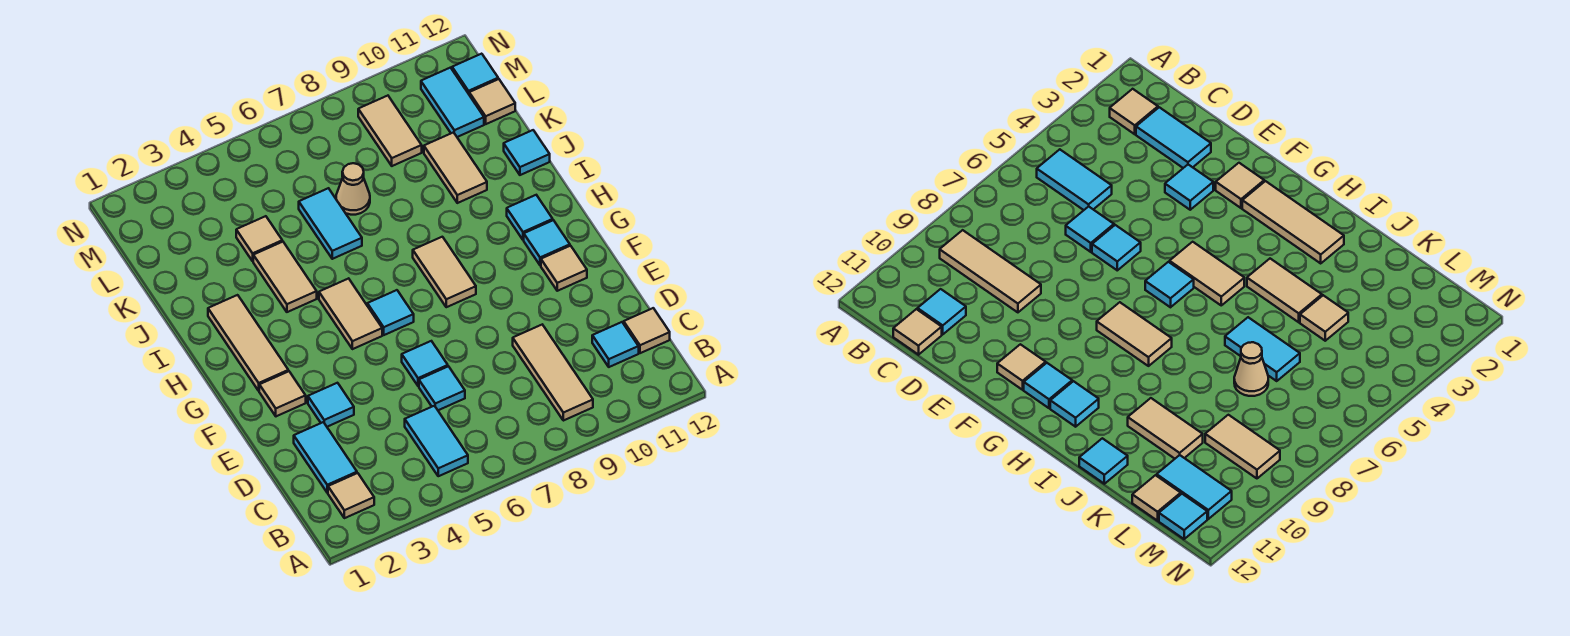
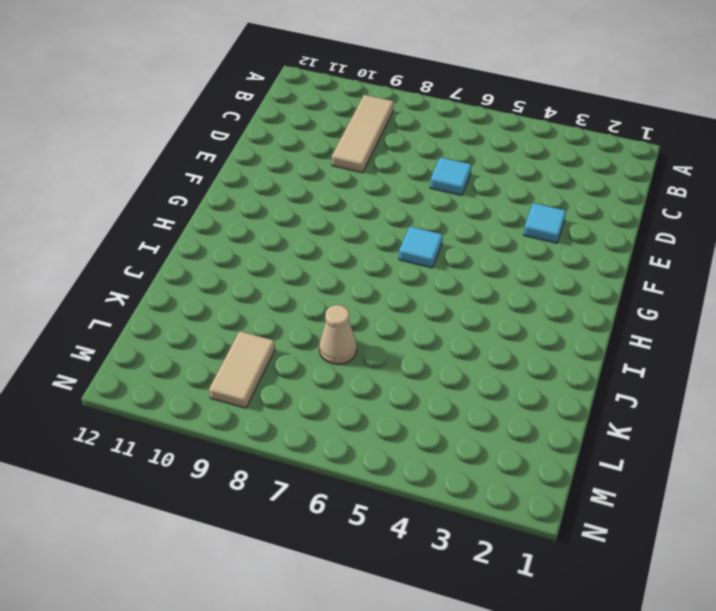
none -> tan 1x1 tile [328,473,374,518]
none -> cyan 1x2 tile [405,406,468,476]
none -> cyan 1x2 tile [294,422,357,493]

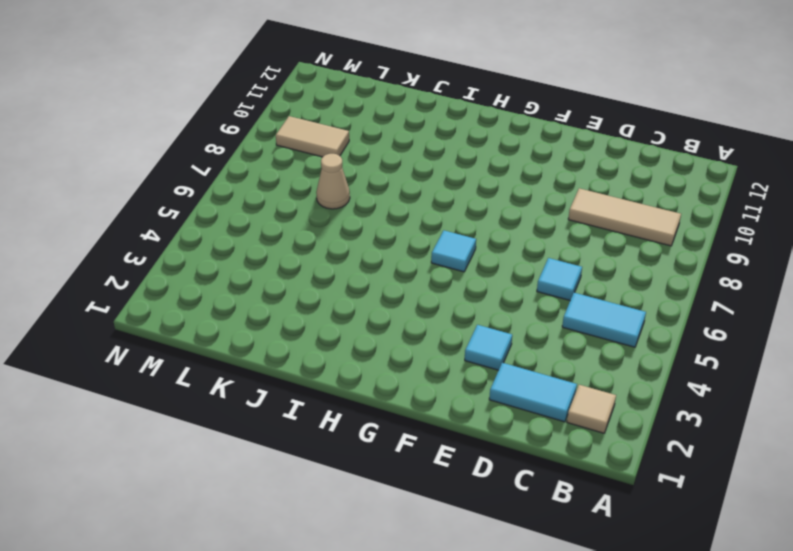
none -> cyan 1x1 tile [592,322,639,367]
none -> tan 1x1 tile [624,308,670,353]
none -> cyan 1x1 tile [402,341,448,386]

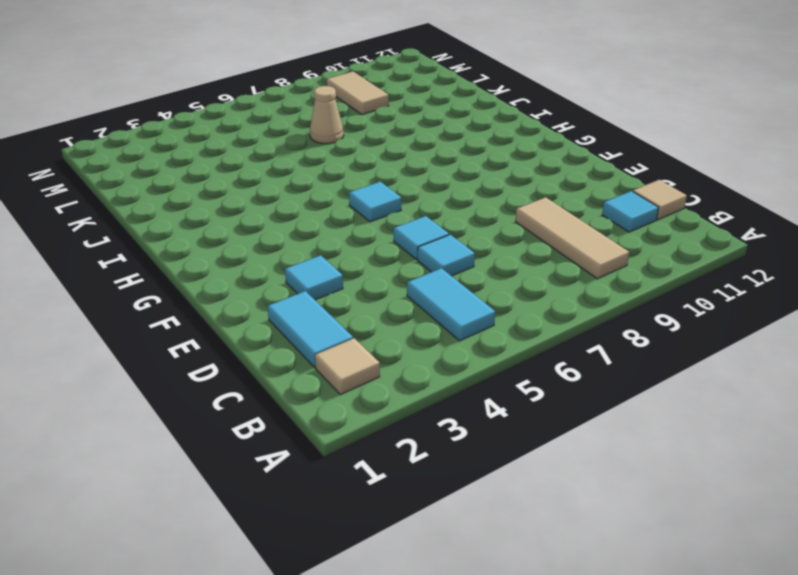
none -> tan 1x1 tile [259,371,306,416]
none -> tan 1x1 tile [541,246,587,291]
none -> tan 1x3 tile [208,295,288,391]

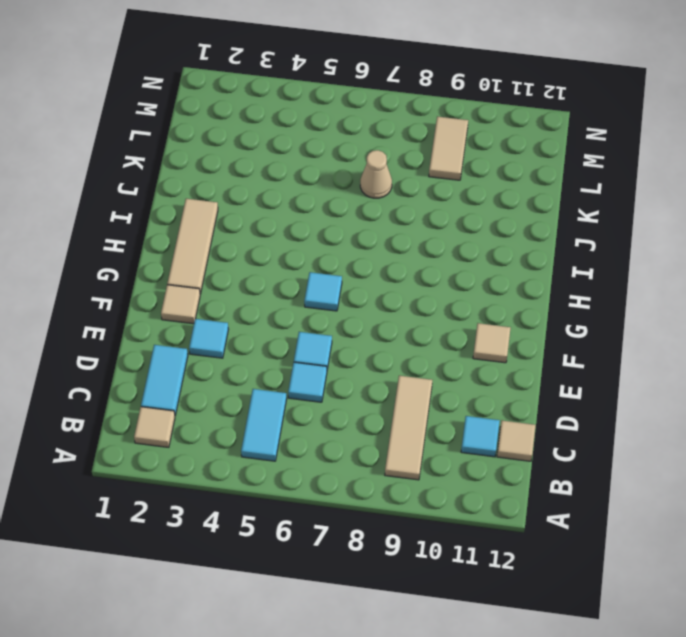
none -> tan 1x2 tile [319,278,382,349]
none -> tan 1x2 tile [413,237,476,307]
none -> cyan 1x1 tile [524,220,570,265]

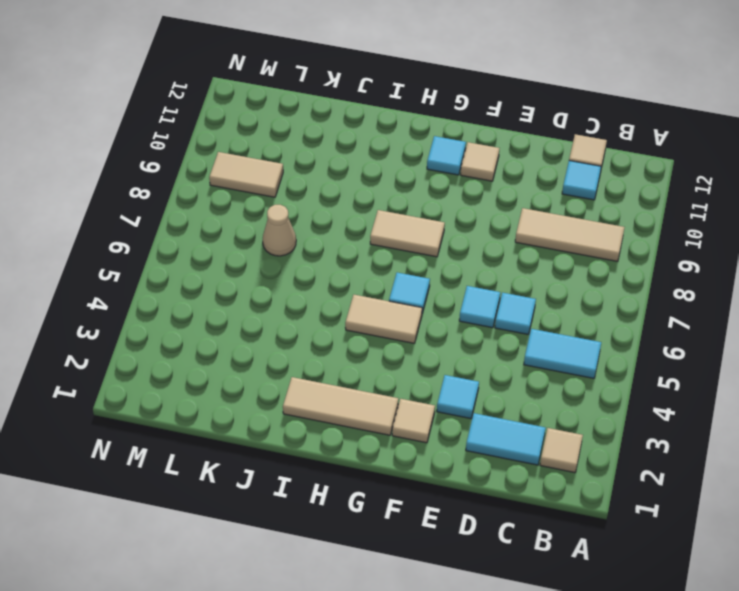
none -> cyan 1x1 tile [507,195,553,240]
none -> tan 1x2 tile [253,242,317,312]
none -> cyan 1x2 tile [299,188,362,259]

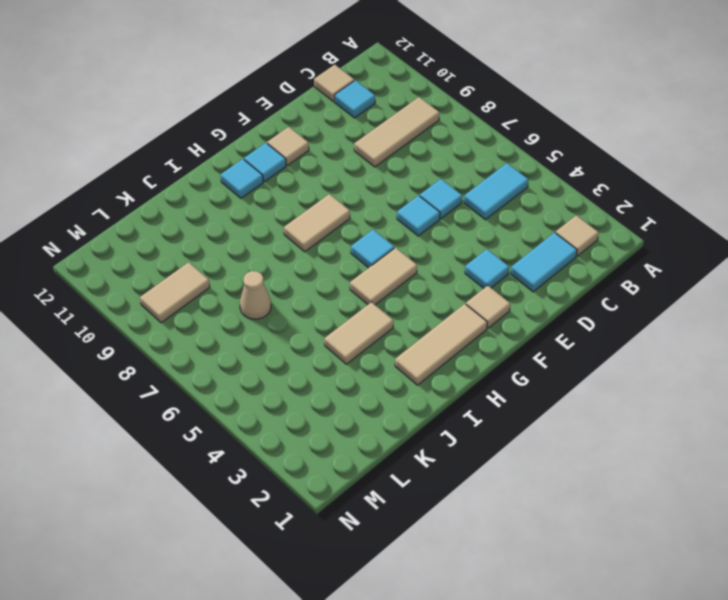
none -> cyan 1x2 tile [299,188,362,259]
none -> tan 1x2 tile [424,132,487,203]
none -> cyan 1x1 tile [504,130,550,175]

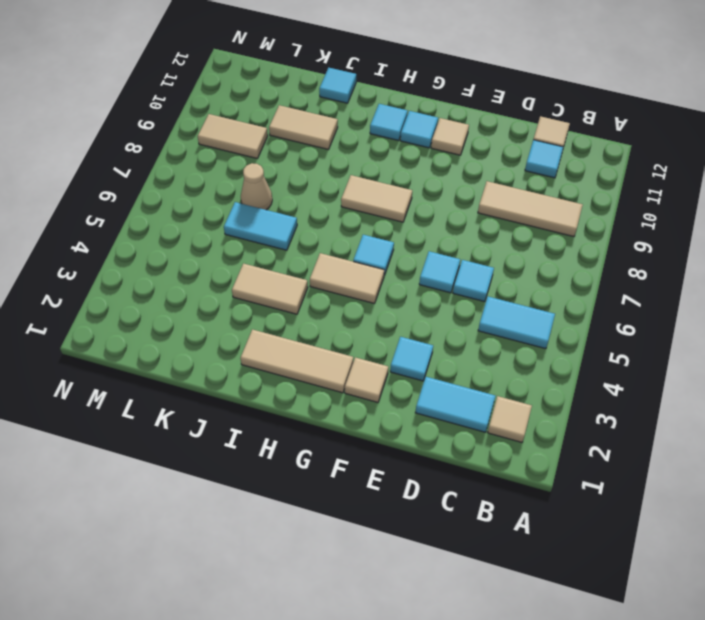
none -> tan 1x1 tile [236,216,282,261]
none -> cyan 1x2 tile [421,68,484,137]
none -> tan 1x1 tile [469,79,515,124]

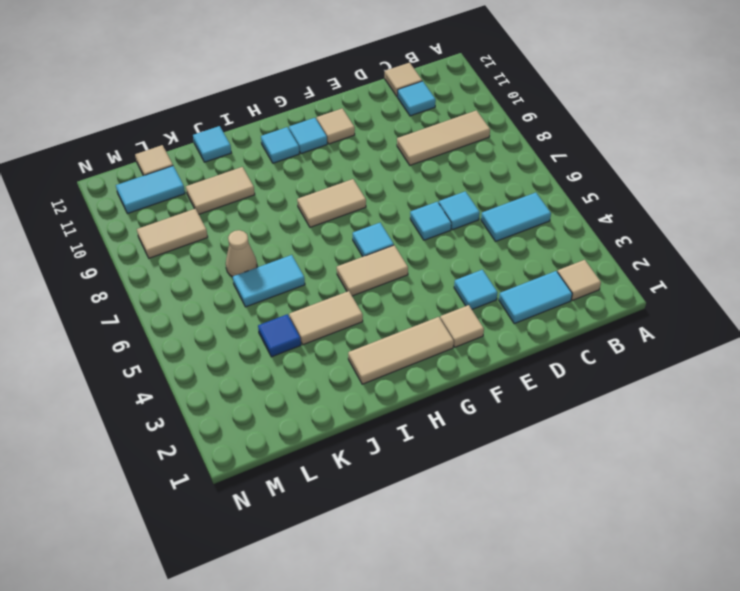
blue 1x1 tile [258,314,301,357] -> tan 1x1 tile [236,216,282,261]
none -> cyan 1x1 tile [452,54,498,94]

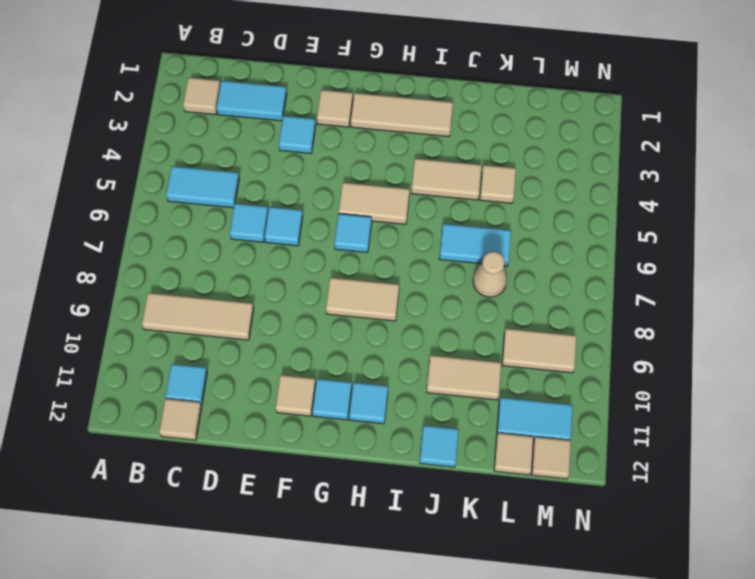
tan 1x1 tile [531,437,571,479] -> cyan 1x1 tile [452,54,498,94]

